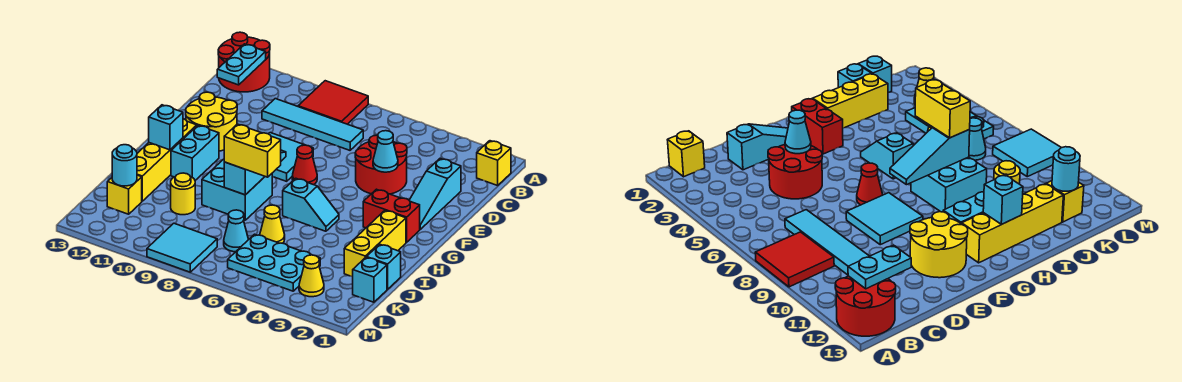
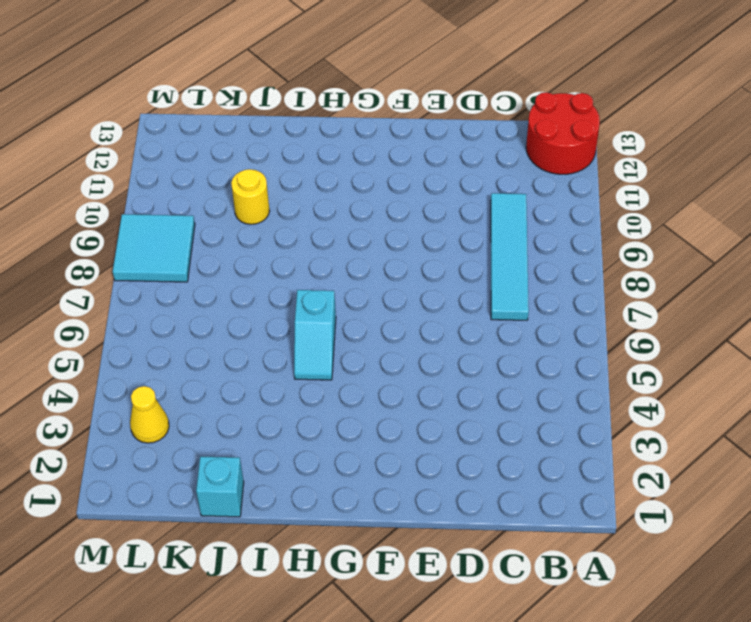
none -> red 2x2 tile [298,81,368,124]
none -> yellow 1x1 brick [477,141,511,185]
none -> cyan 1x3 slope [409,159,461,229]
none -> red 2x2 round brick [355,135,407,194]

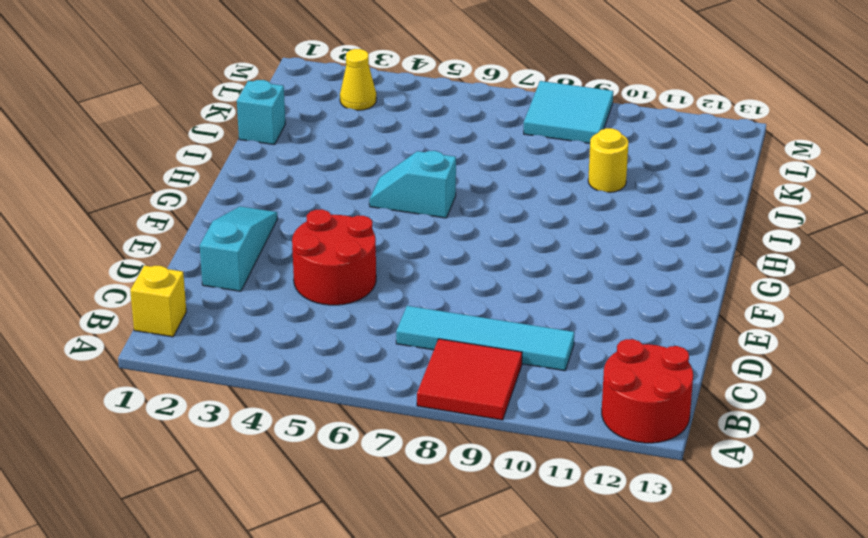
none -> cyan 2x2 tile [269,133,313,181]
none -> yellow 2x2 round brick [186,92,237,151]
none -> red 1x1 cone [292,145,317,185]
none -> red 1x2 brick [363,189,420,242]

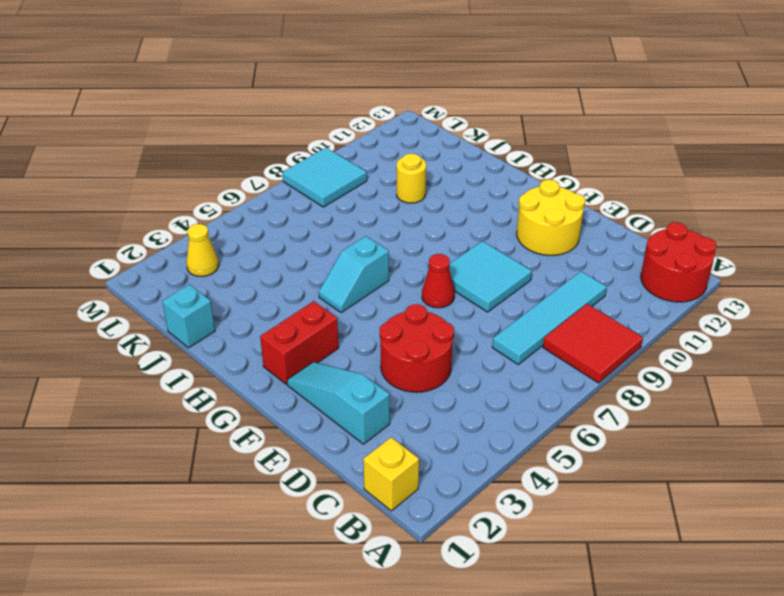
none -> cyan 1x2 brick [171,126,219,180]
none -> yellow 1x4 brick [137,119,197,201]
none -> yellow 1x3 brick [344,211,406,277]
none -> cyan 2x2 brick [202,159,272,220]

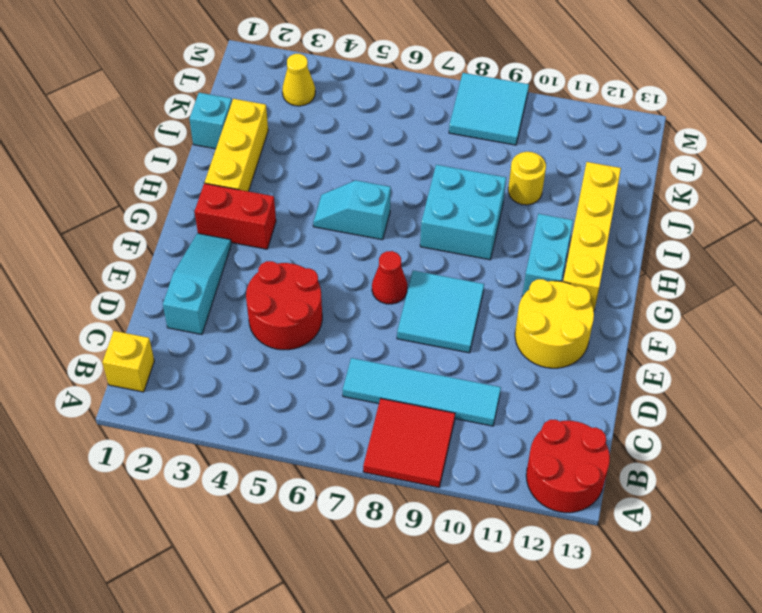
none -> yellow 1x1 cone [260,205,285,243]
none -> cyan 1x1 brick [353,257,387,302]
none -> cyan 2x3 plate [228,234,320,291]
none -> cyan 1x1 cone [224,210,249,252]

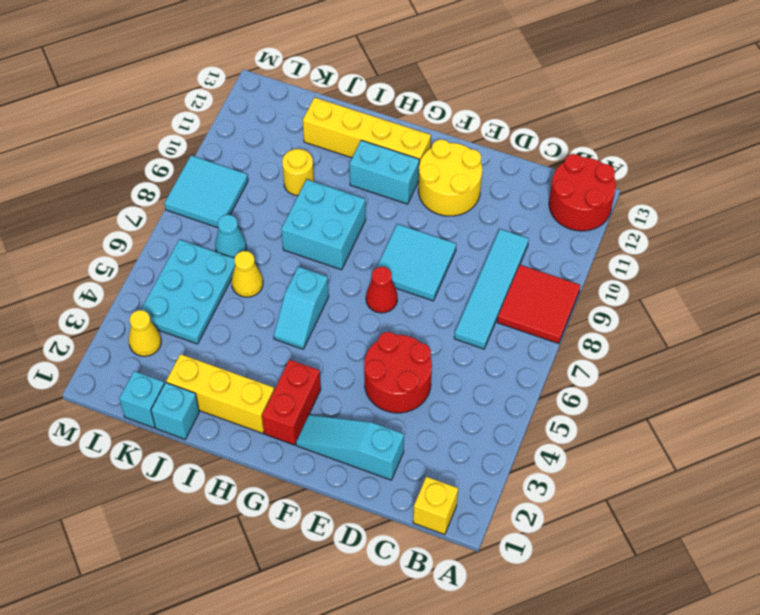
none -> yellow 1x1 brick [107,175,142,214]
none -> cyan 1x2 plate [217,44,266,85]
none -> cyan 1x1 cone [373,131,398,172]
none -> cyan 1x3 slope [224,150,286,195]

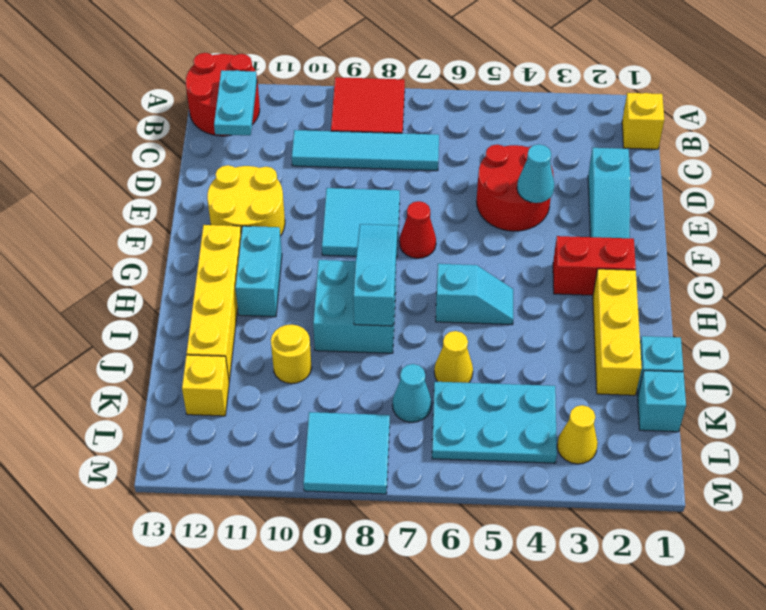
none -> cyan 1x1 brick [149,105,183,150]
none -> cyan 1x1 round brick [112,145,137,186]
none -> yellow 1x2 brick [224,124,281,177]

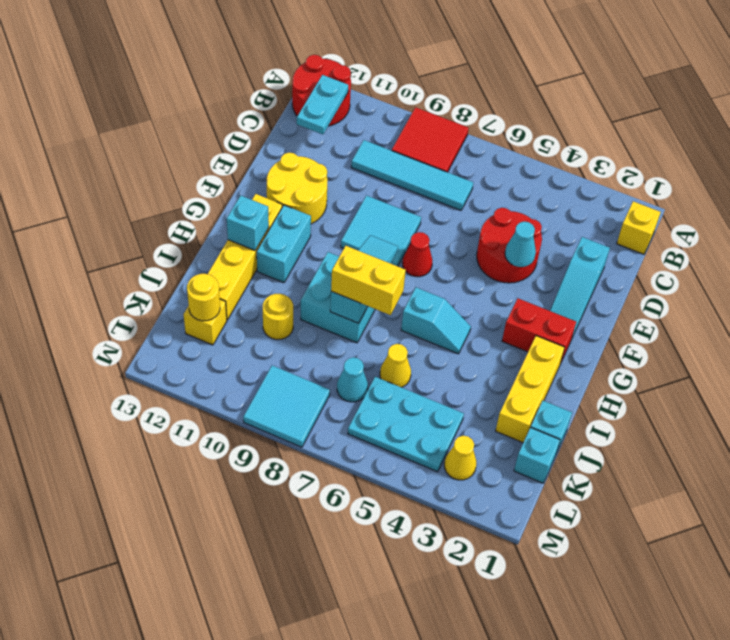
yellow 1x1 round brick [187,274,220,321] -> cyan 1x1 round brick [112,145,137,186]

